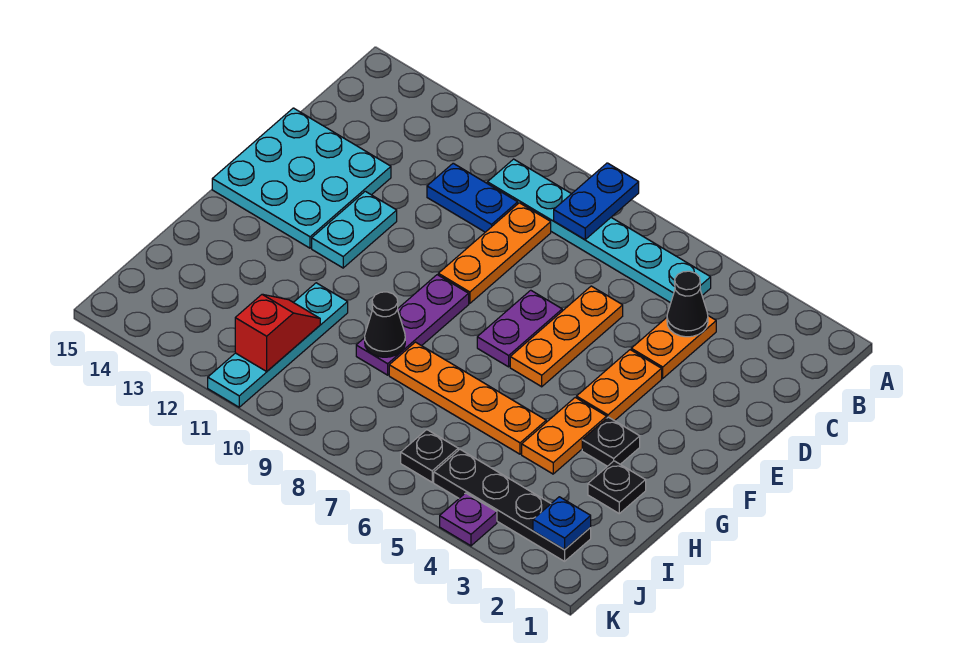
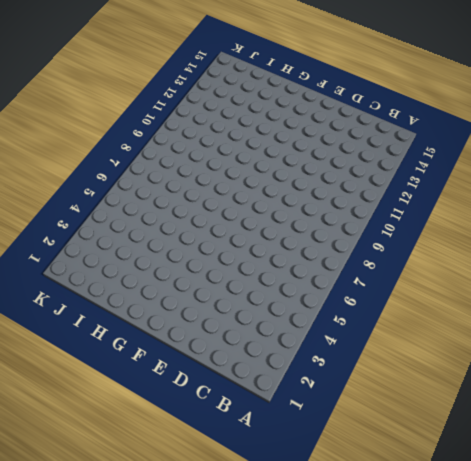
none -> cyan 1x6 plate [487,159,711,303]
none -> orange 1x2 plate [631,316,716,378]
none -> orange 1x3 plate [438,203,551,303]

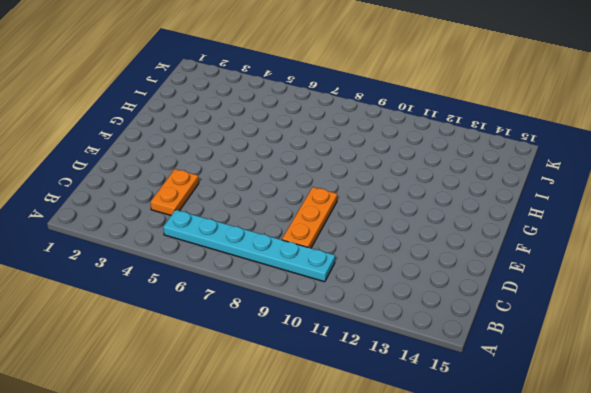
none -> blue 1x2 plate [427,163,518,232]
none -> orange 1x3 plate [510,286,623,387]
none -> cyan 3x3 plate [212,108,391,248]

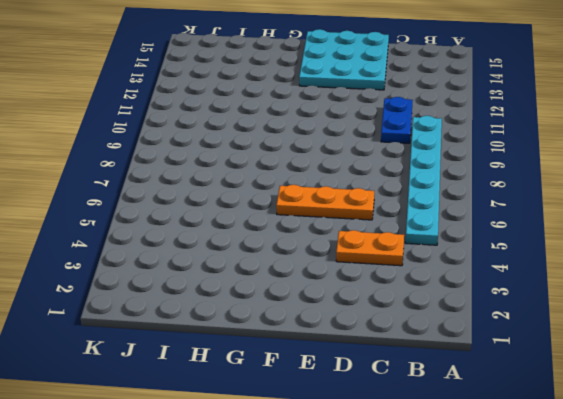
none -> orange 1x3 plate [438,203,551,303]
none -> orange 1x2 plate [577,350,662,421]
none -> purple 1x2 plate [477,290,562,367]

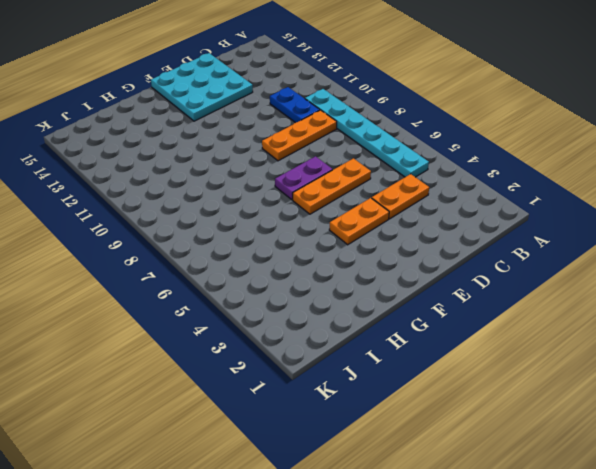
none -> cyan 1x2 plate [312,191,397,268]
none -> purple 1x3 plate [356,275,469,375]
none -> black 1x1 plate [582,417,640,466]

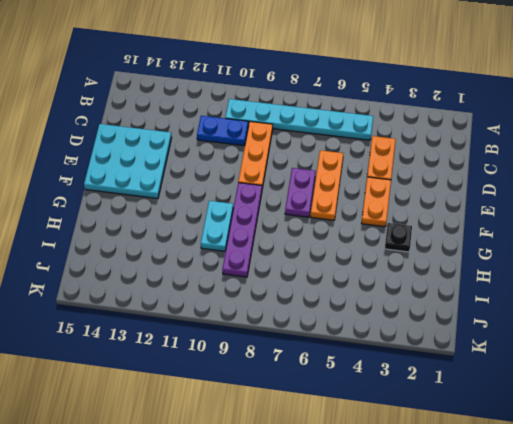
purple 1x4 plate [222,183,262,277] -> purple 1x3 plate [356,275,469,375]
cyan 1x2 plate [201,201,233,251] -> cyan 1x2 plate moved to [312,191,397,268]
none -> orange 1x2 plate [522,397,607,474]
none -> black 1x1 plate [588,461,646,514]
none -> orange 1x4 plate [389,342,546,454]

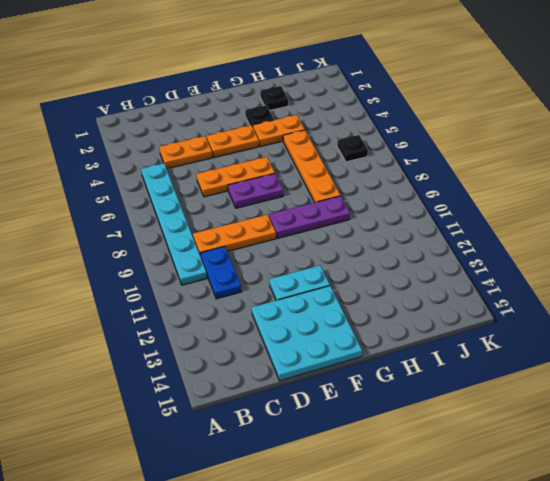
none -> cyan 1x4 plate [208,283,348,407]
none -> black 1x4 plate [434,450,591,561]
none -> purple 1x1 plate [440,493,497,546]

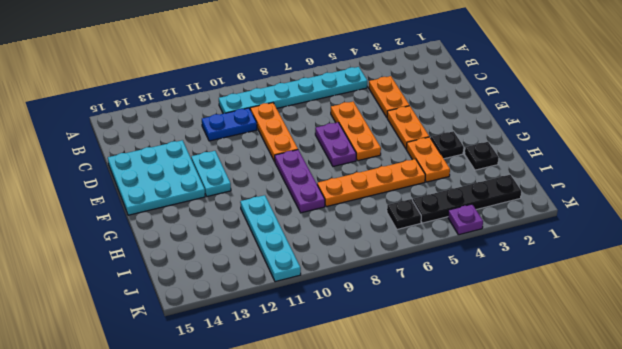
none -> blue 1x2 plate [554,163,639,240]
none -> black 1x1 cone [667,271,708,337]
none -> black 1x1 cone [365,292,405,357]

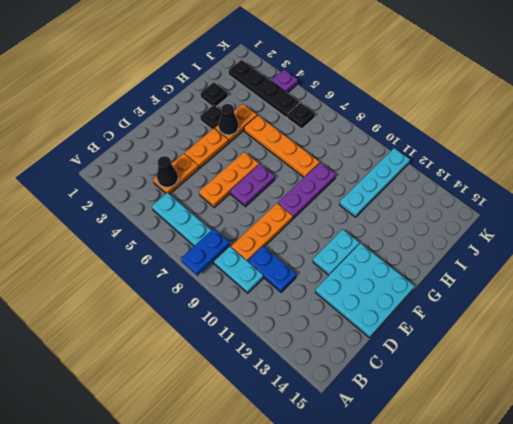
black 1x1 cone [219,104,238,135] -> black 1x1 cone moved to [365,292,405,357]
none -> red 1x2 slope [235,294,320,371]
none -> blue 1x1 plate [533,497,591,549]

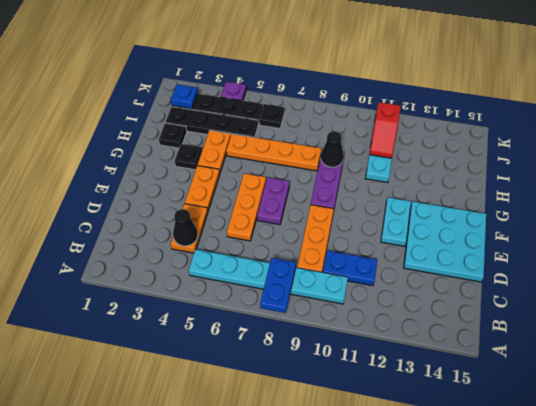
black 1x4 plate [165,107,258,137] -> none

